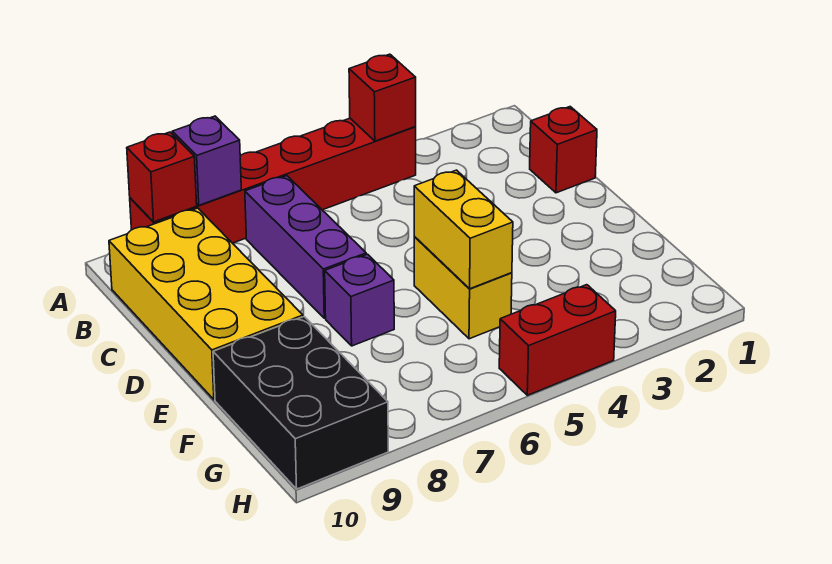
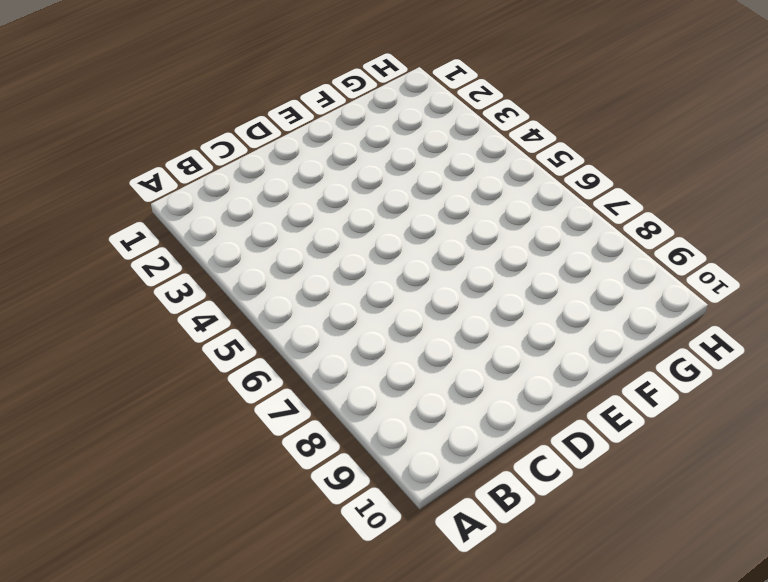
none -> red 1x6 brick [130,118,416,243]
none -> purple 1x3 brick [245,176,366,318]
none -> yellow 2x4 brick [109,208,303,400]

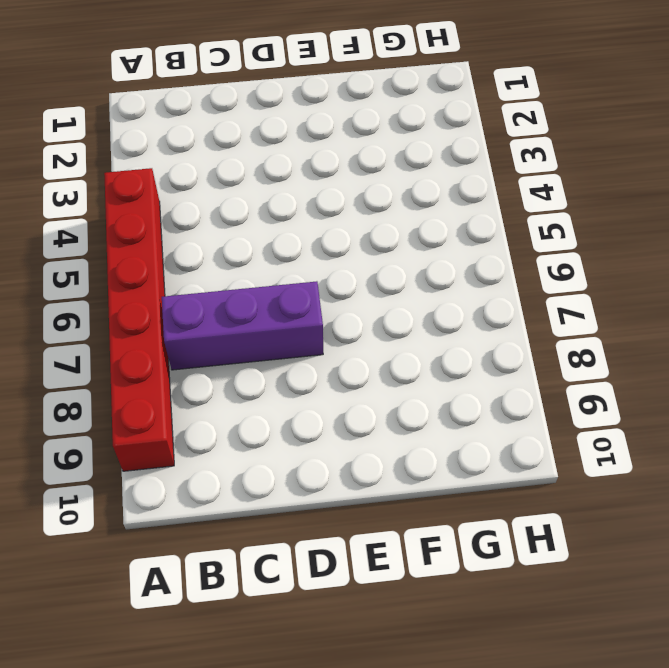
none -> yellow 2x4 brick [109,208,303,400]
none -> red 1x1 brick [530,107,597,193]
none -> yellow 1x2 brick [414,237,512,339]

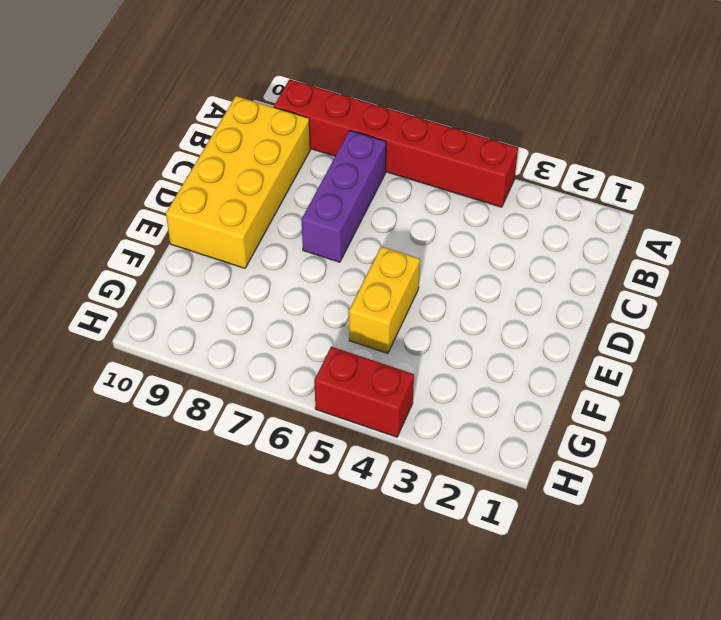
none -> red 1x1 brick [530,107,597,193]
none -> purple 1x1 brick [325,254,394,346]
none -> black 2x3 brick [213,317,388,489]

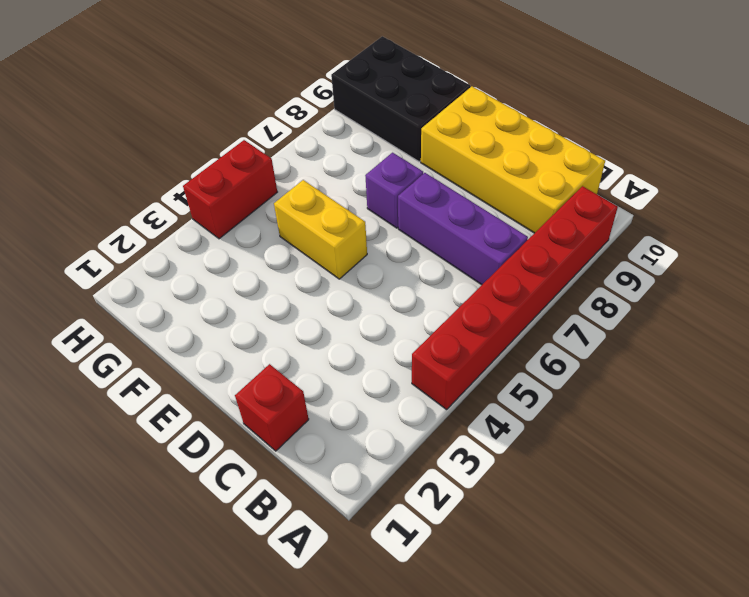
none -> red 1x1 brick [349,54,416,141]
none -> purple 1x1 brick [172,116,241,205]
none -> red 1x1 brick [127,132,197,222]

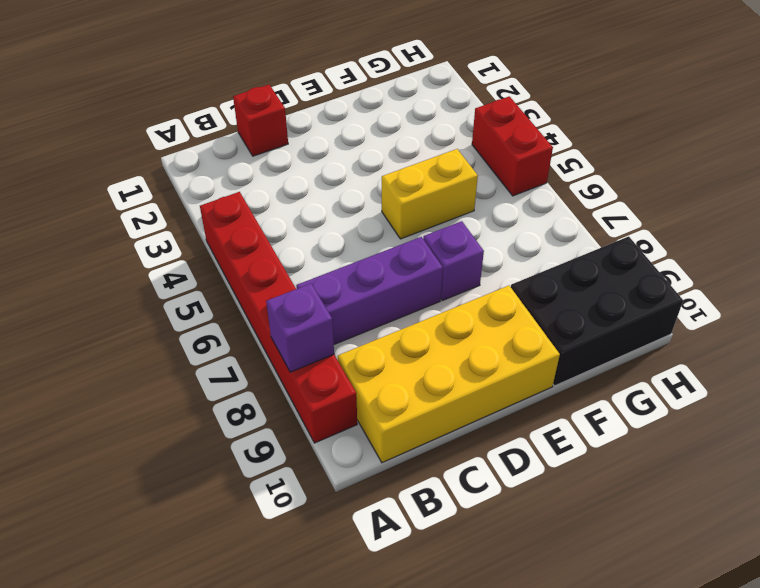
none -> red 1x1 brick [349,54,416,141]
none -> red 1x1 brick [127,132,197,222]
none -> yellow 1x2 brick [414,170,513,289]

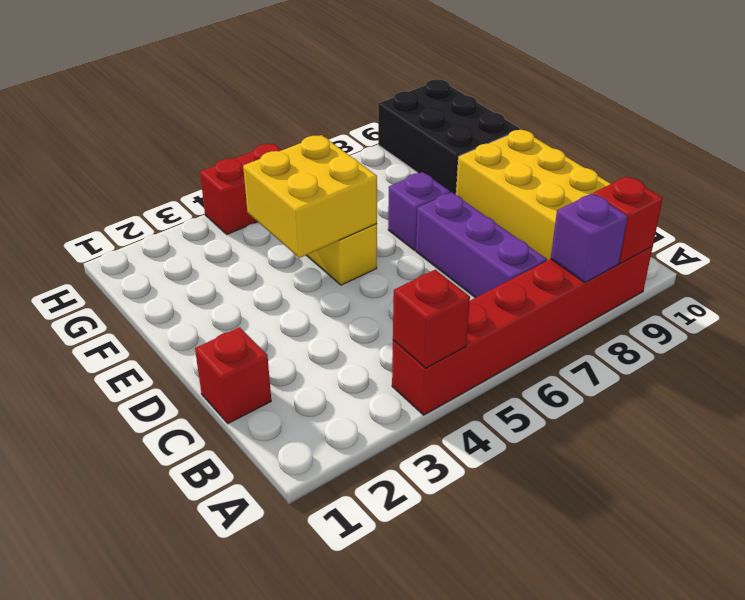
yellow 2x2 brick [243,135,377,258] -> yellow 1x2 brick [414,170,513,289]

